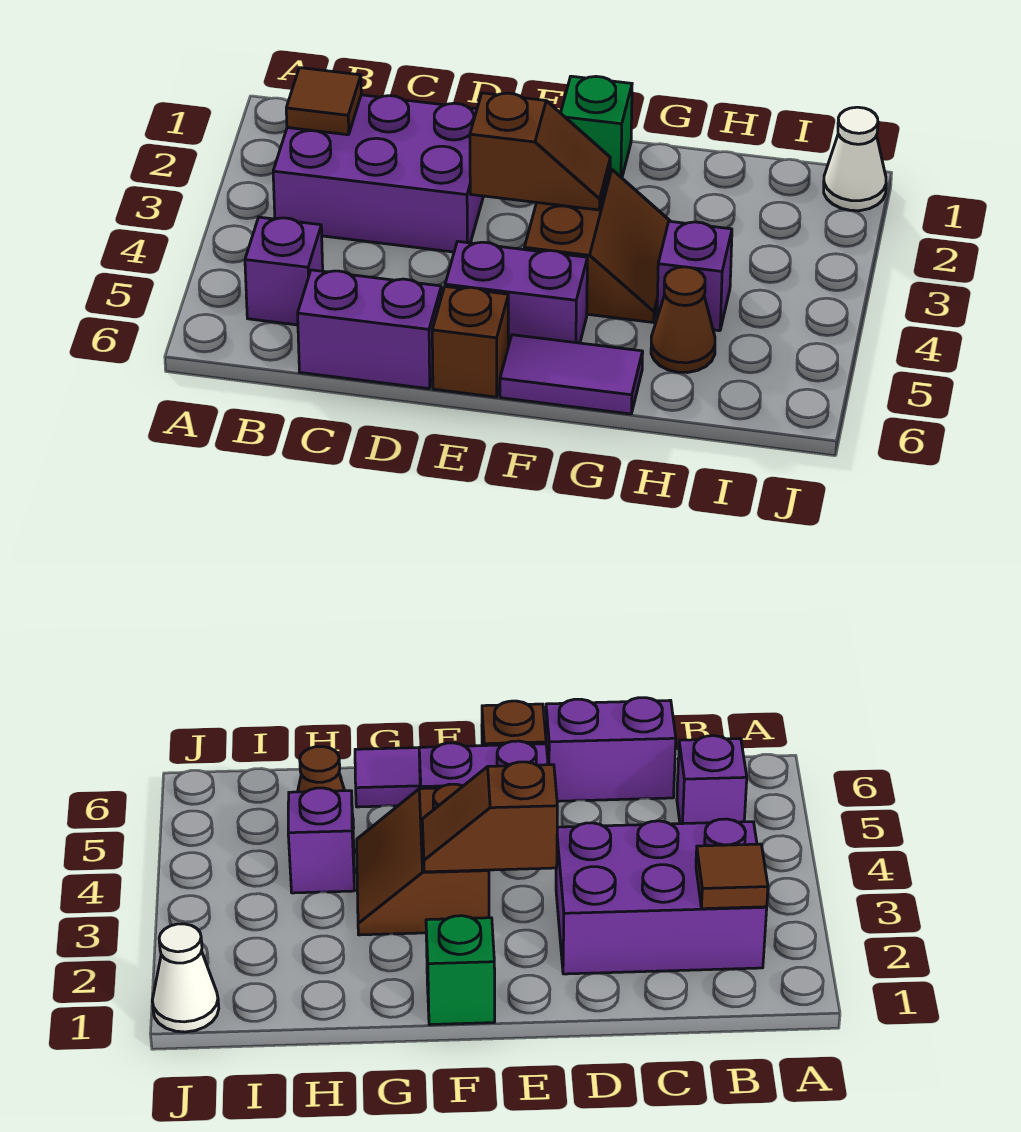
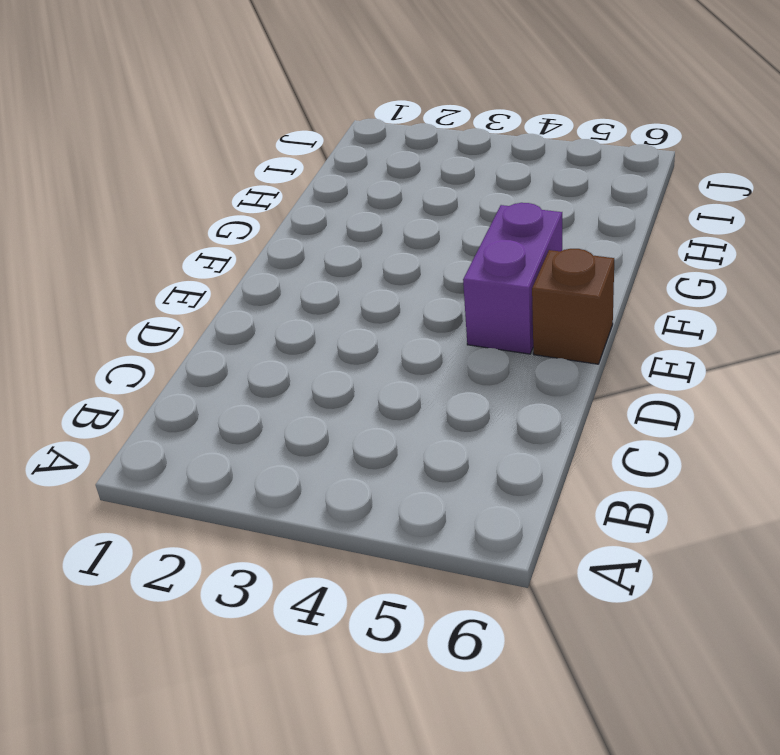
none -> purple 2x3 brick [273,95,483,252]
none -> purple 1x1 brick [245,217,323,325]
none -> purple 1x2 brick [298,270,441,389]

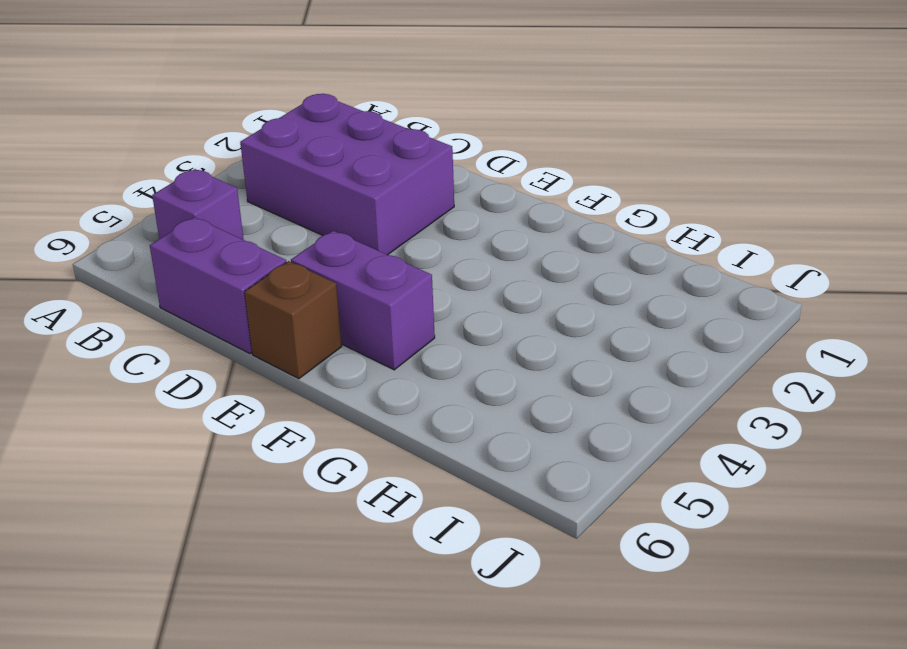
none -> green 1x1 brick [561,76,632,178]
none -> brown 2x2 slope [524,169,670,322]
none -> purple 1x2 tile [500,335,643,414]

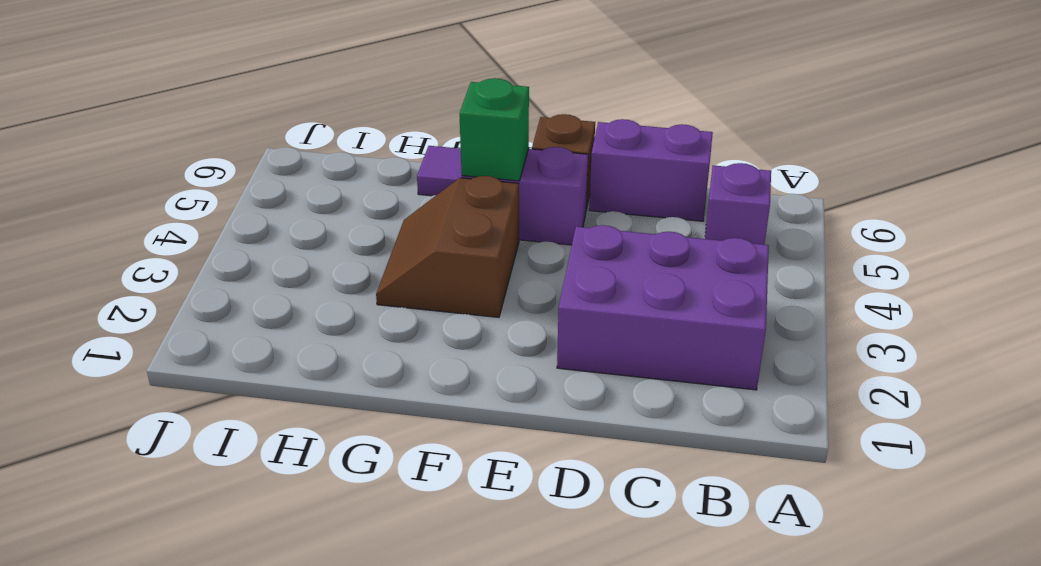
green 1x1 brick [459,78,529,181] -> green 1x1 brick moved to [561,76,632,178]
none -> purple 1x1 brick [657,221,732,331]
none -> brown 1x1 cone [651,267,715,373]
none -> white 1x1 cone [824,107,886,211]

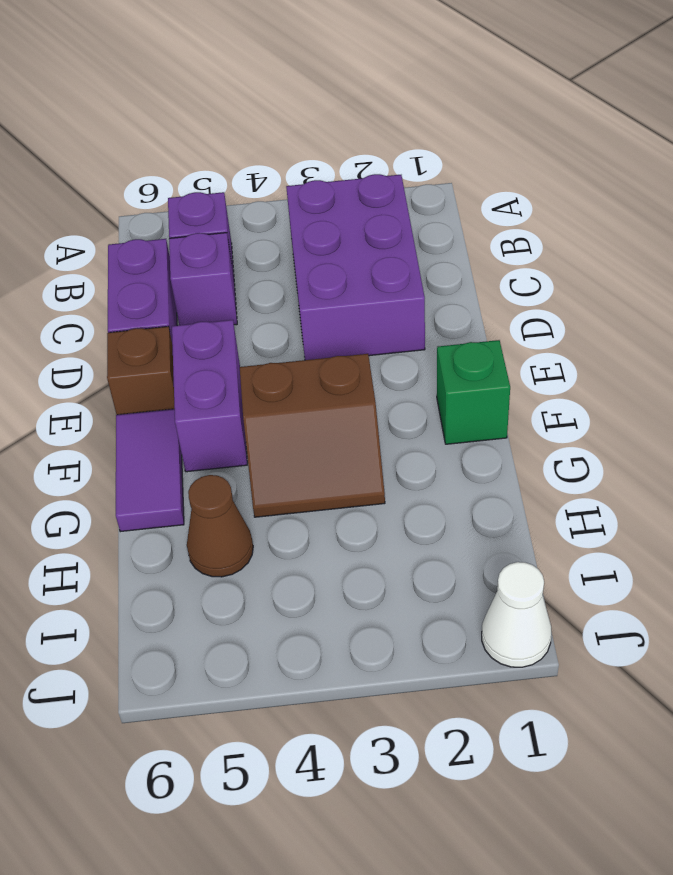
purple 1x1 brick [169,233,237,325] -> purple 1x1 brick moved to [657,221,732,331]
none -> brown 1x1 tile [286,68,361,135]
none -> brown 1x2 slope [470,93,610,210]

